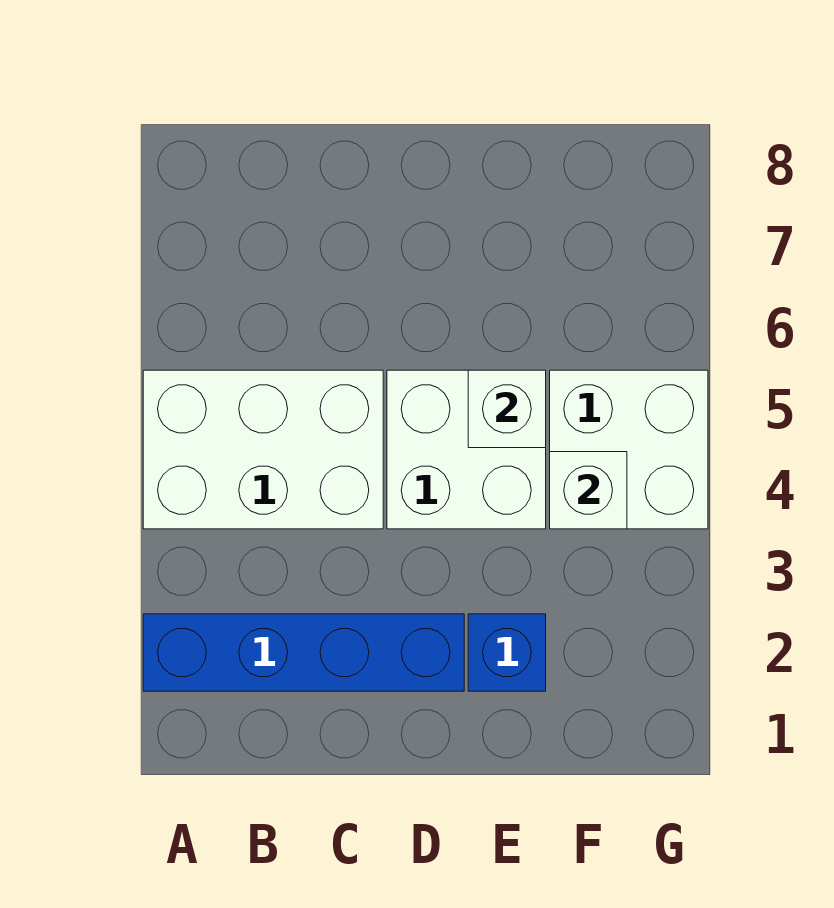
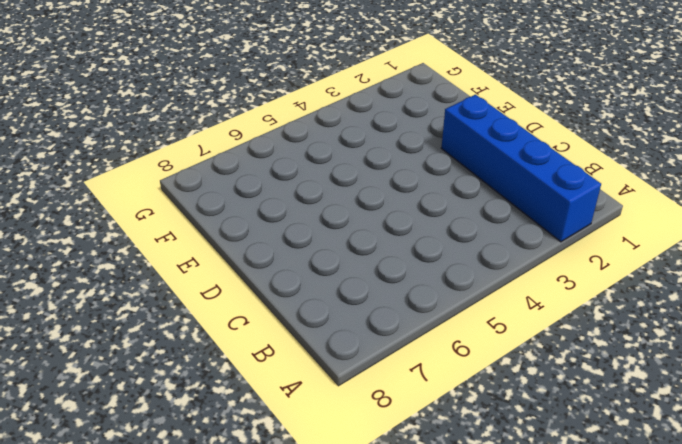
none -> white 2x3 brick [143,370,383,529]
none -> white 2x2 brick [387,370,546,529]

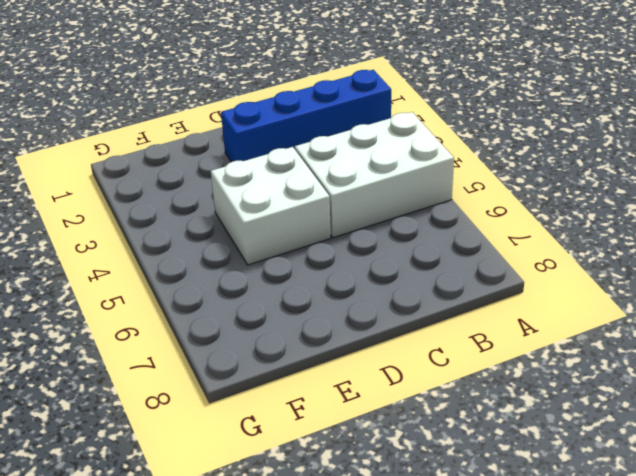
none -> blue 1x1 brick [468,614,546,691]
none -> white 2x2 brick [550,370,708,529]

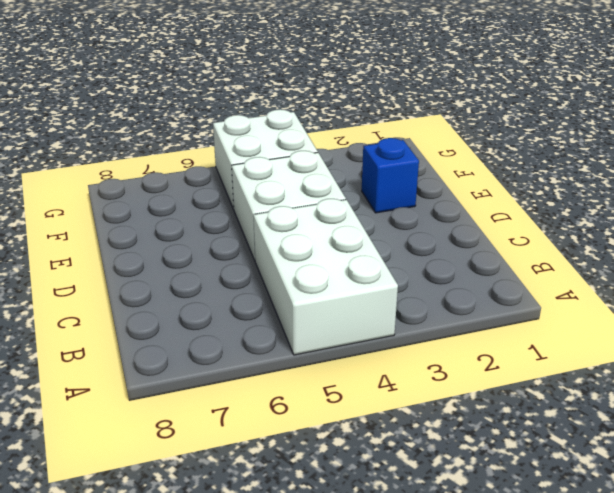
none -> blue 1x4 brick [143,614,464,691]
none -> white 1x1 brick [468,370,546,448]

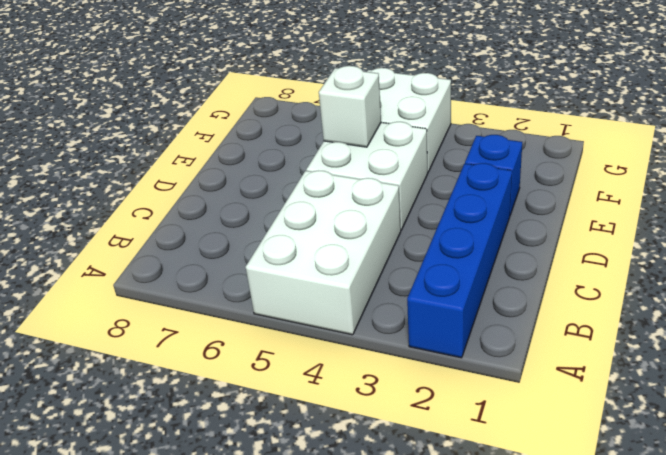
none -> white 1x1 brick [550,452,627,529]

